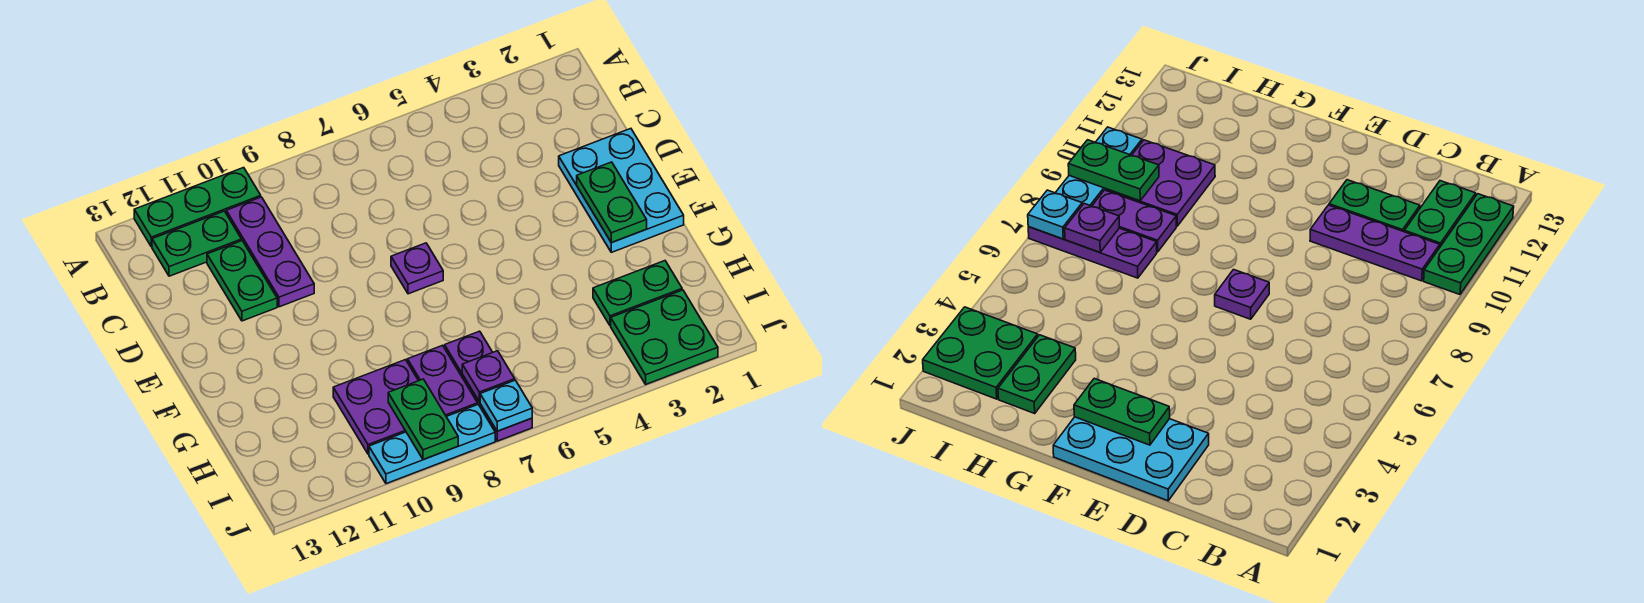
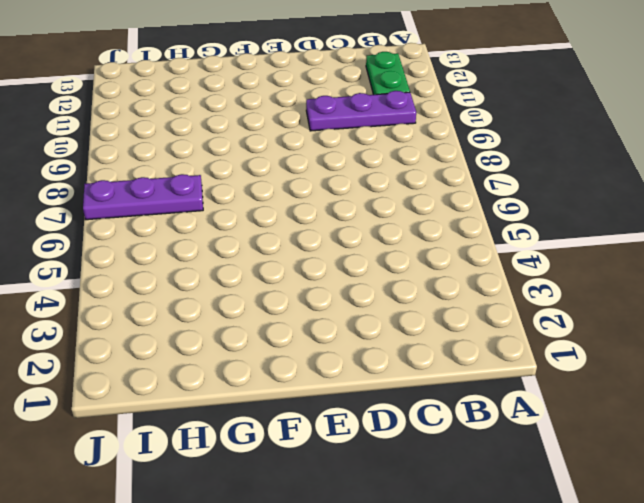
none -> green 1x3 plate [134,168,261,247]
none -> green 1x2 plate [207,241,277,321]
none -> cyan 2x3 plate [559,129,684,252]

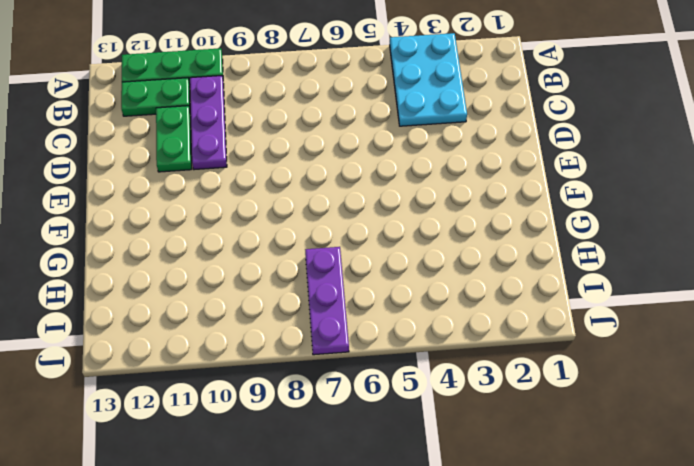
cyan 2x3 plate [390,33,467,126] -> cyan 2x3 plate moved to [559,129,684,252]
none -> purple 1x1 plate [391,243,443,294]
none -> green 1x2 plate [593,261,682,326]
none -> purple 1x2 plate [407,345,478,416]

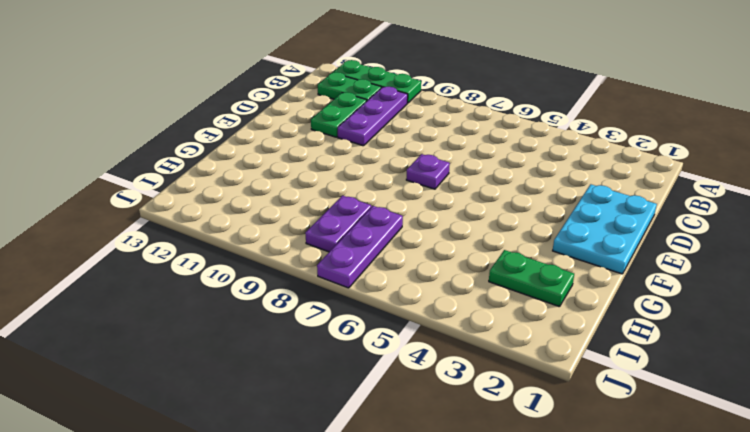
none -> purple 2x2 plate [333,360,418,454]
none -> green 2x2 plate [611,290,718,384]
none -> cyan 1x3 plate [369,405,495,484]

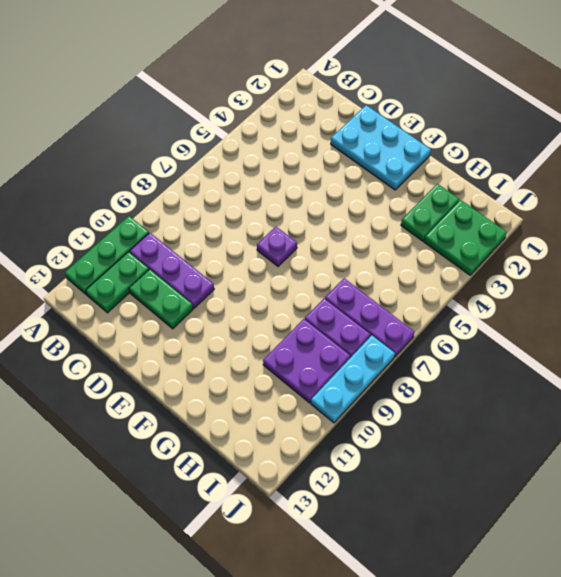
none -> green 1x2 plate [577,162,647,243]
none -> purple 1x1 plate [462,351,515,402]
none -> green 1x2 plate [388,379,458,460]

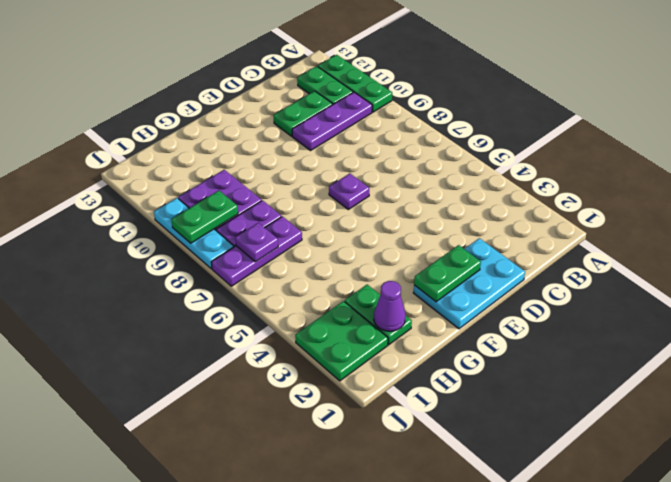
purple 1x1 cone [374,281,405,331] -> none
none -> cyan 1x1 plate [480,380,532,431]

